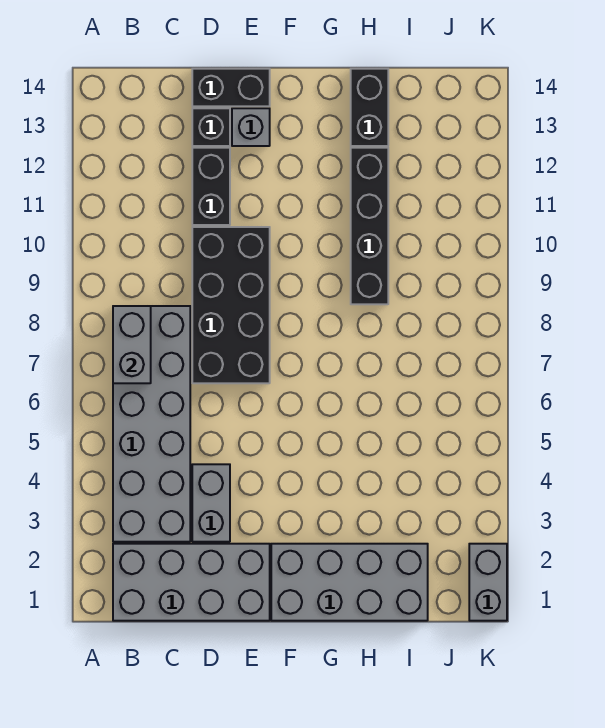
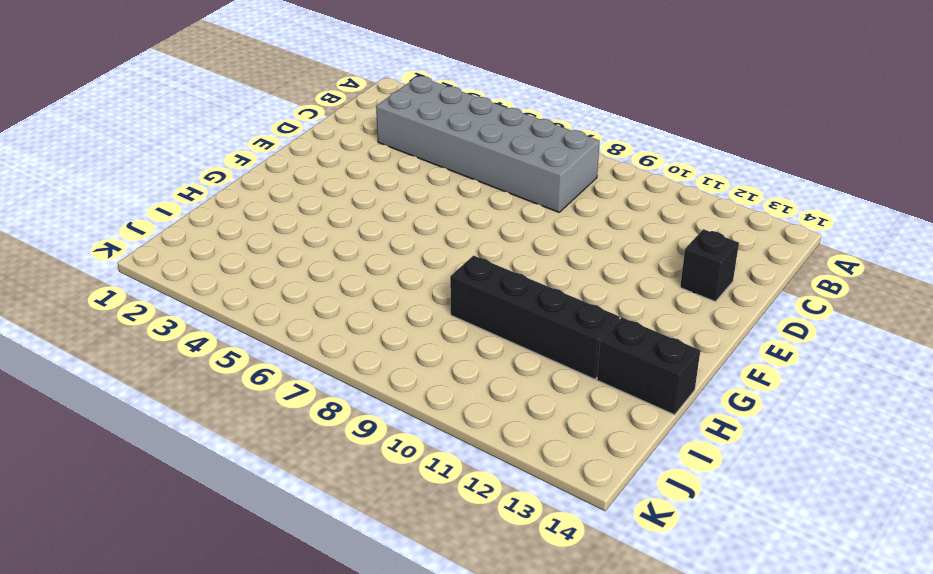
none -> grey 2x4 brick [113,544,270,621]
none -> grey 1x2 brick [192,464,230,542]
none -> black 2x4 brick [192,227,270,383]

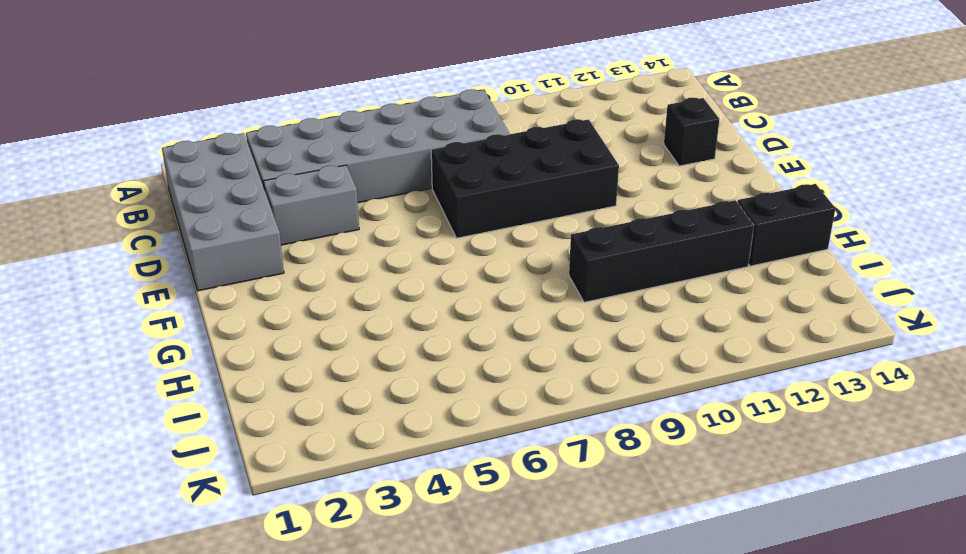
none -> black 1x2 brick [192,148,230,225]
none -> black 1x2 brick [192,69,270,106]
none -> grey 1x1 brick [232,108,270,146]

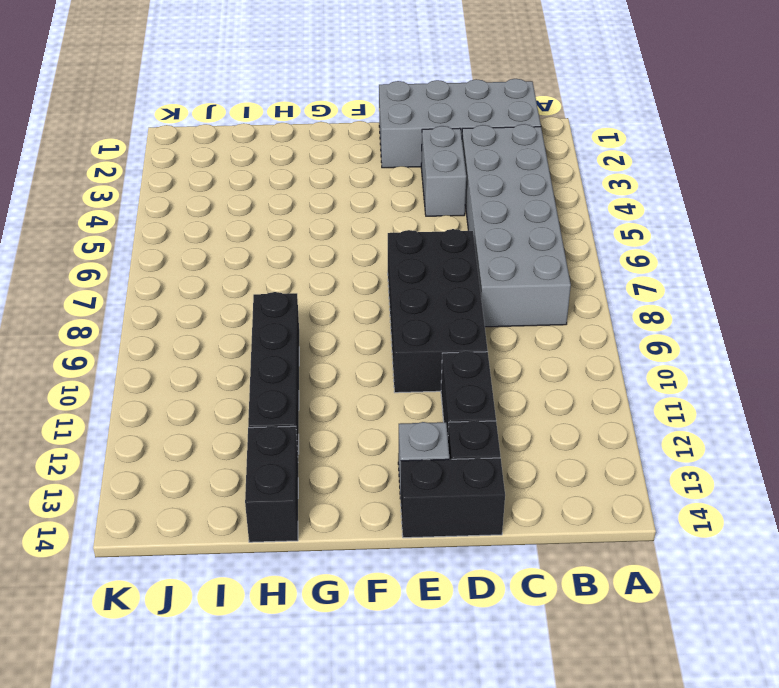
none -> grey 2x4 brick [271,544,428,621]
none -> grey 1x2 brick [469,544,507,621]
none -> grey 1x2 brick [113,306,151,383]

